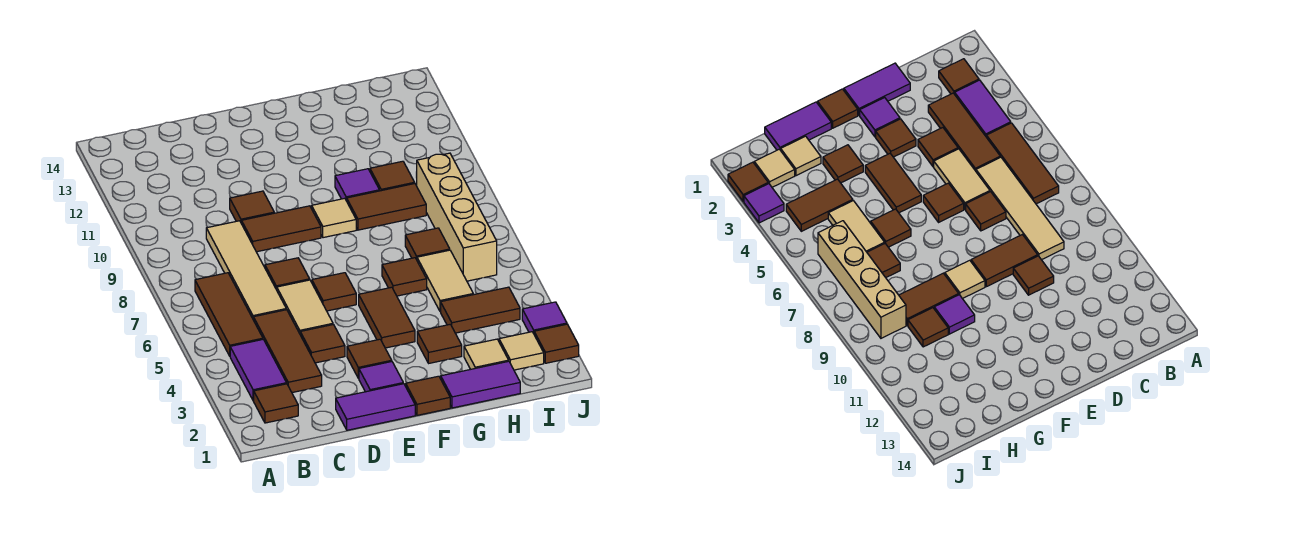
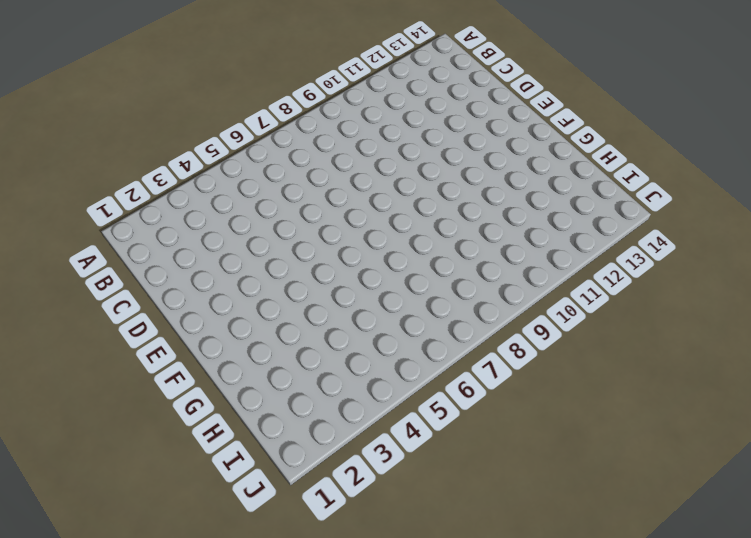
none -> brown 1x1 tile [254,384,298,423]
none -> purple 1x2 tile [230,340,287,401]
none -> brown 1x3 tile [195,273,263,356]
none -> brown 1x3 tile [253,310,322,393]

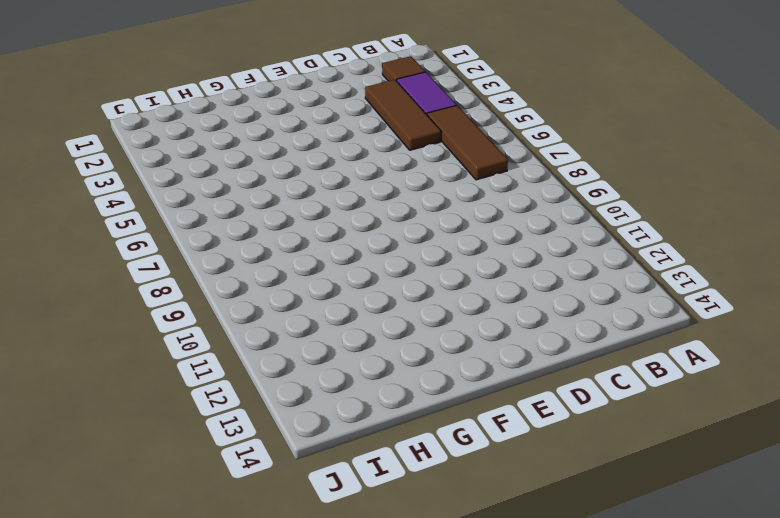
none -> tan 1x4 tile [206,221,286,318]
none -> purple 1x2 tile [336,384,415,430]
none -> brown 1x1 tile [300,325,345,363]
none -> tan 1x2 tile [277,280,333,333]

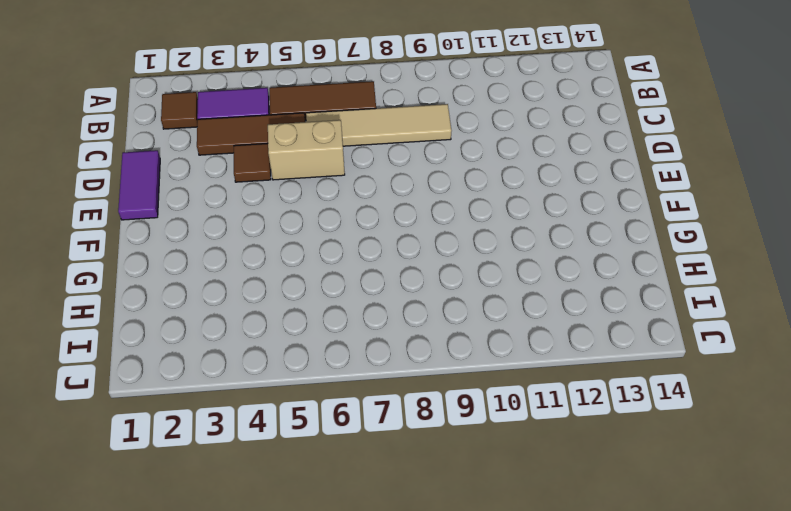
tan 1x2 brick [268,120,345,180] -> tan 1x2 tile [277,280,333,333]
none -> brown 1x1 tile [265,258,310,290]
none -> brown 1x2 tile [241,206,321,252]
none -> brown 1x1 tile [230,191,274,222]
none -> purple 1x1 tile [359,362,403,392]

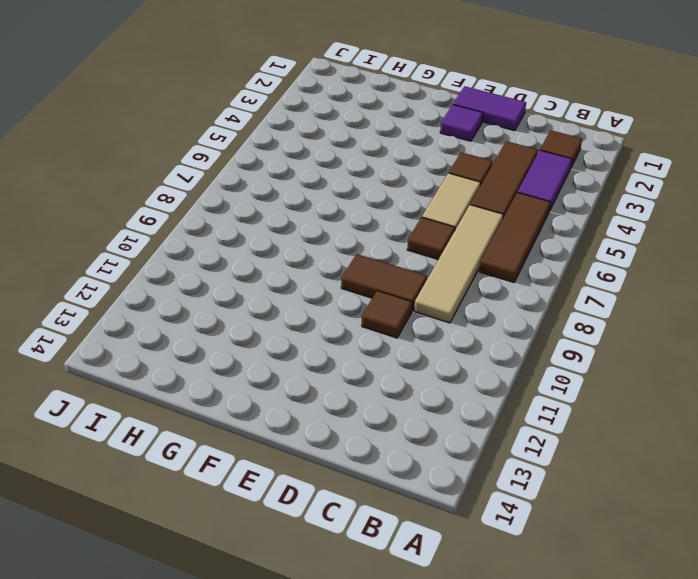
none -> brown 1x1 tile [347,339,392,378]
none -> brown 1x1 tile [312,273,356,311]
none -> brown 1x1 tile [406,376,450,415]
none -> brown 1x2 tile [359,287,415,348]

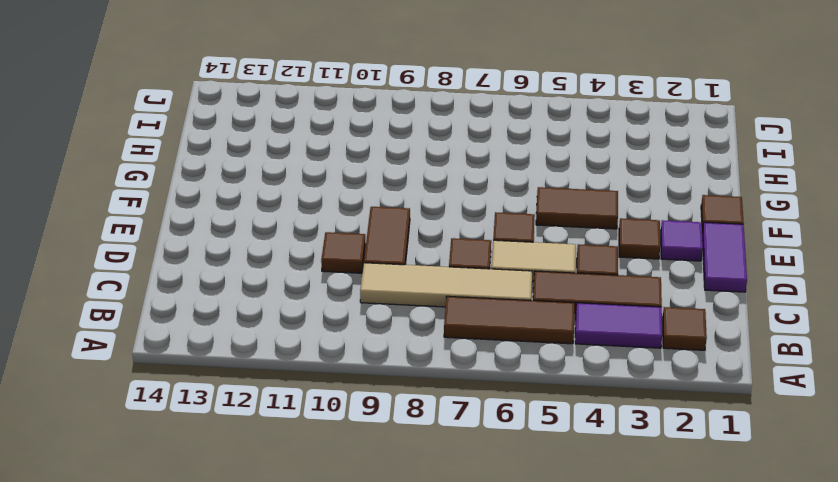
none -> tan 1x1 tile [312,198,356,238]
none -> purple 1x2 tile [441,361,520,408]
none -> brown 1x1 tile [417,324,462,363]
none -> brown 1x1 tile [382,258,427,296]

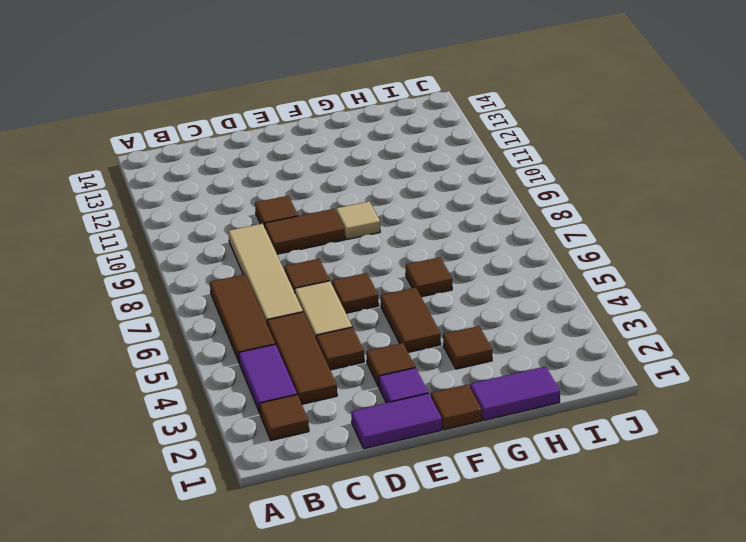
none -> brown 1x2 tile [347,184,426,230]
none -> purple 1x1 tile [335,169,379,201]
none -> tan 1x1 tile [464,339,509,369]
none -> brown 1x2 tile [441,287,520,333]

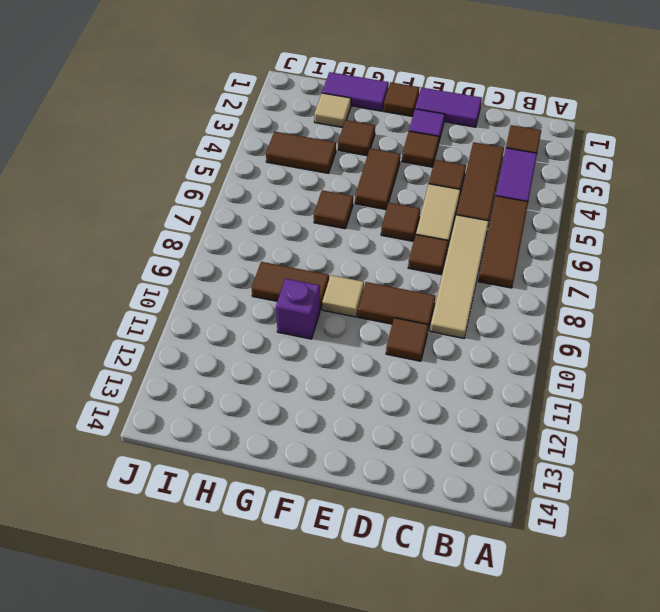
purple 1x1 brick [276,279,320,339] -> purple 1x1 tile [335,169,379,201]
none -> tan 1x2 tile [417,250,473,312]
none -> brown 1x1 tile [405,228,450,260]
none -> brown 1x1 tile [370,161,415,191]
none -> tan 1x1 tile [499,332,544,370]

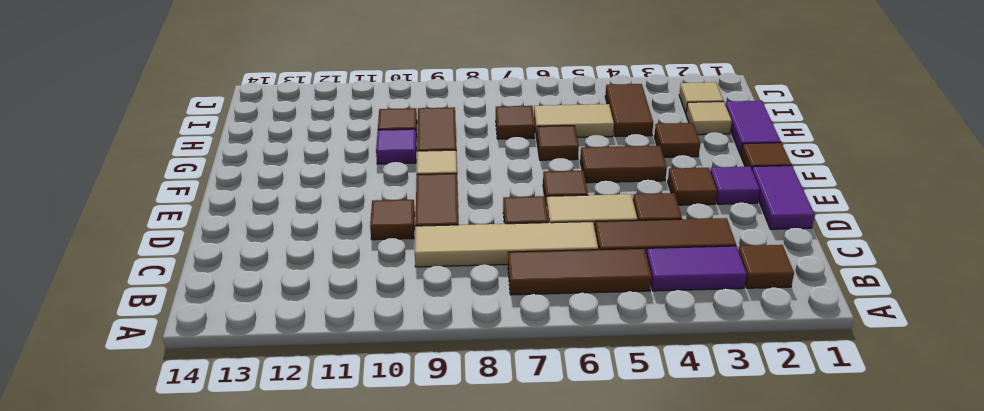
none -> tan 1x4 brick [416,153,497,281]
none -> brown 1x1 tile [534,324,579,363]
none -> purple 1x1 tile [522,302,567,333]

